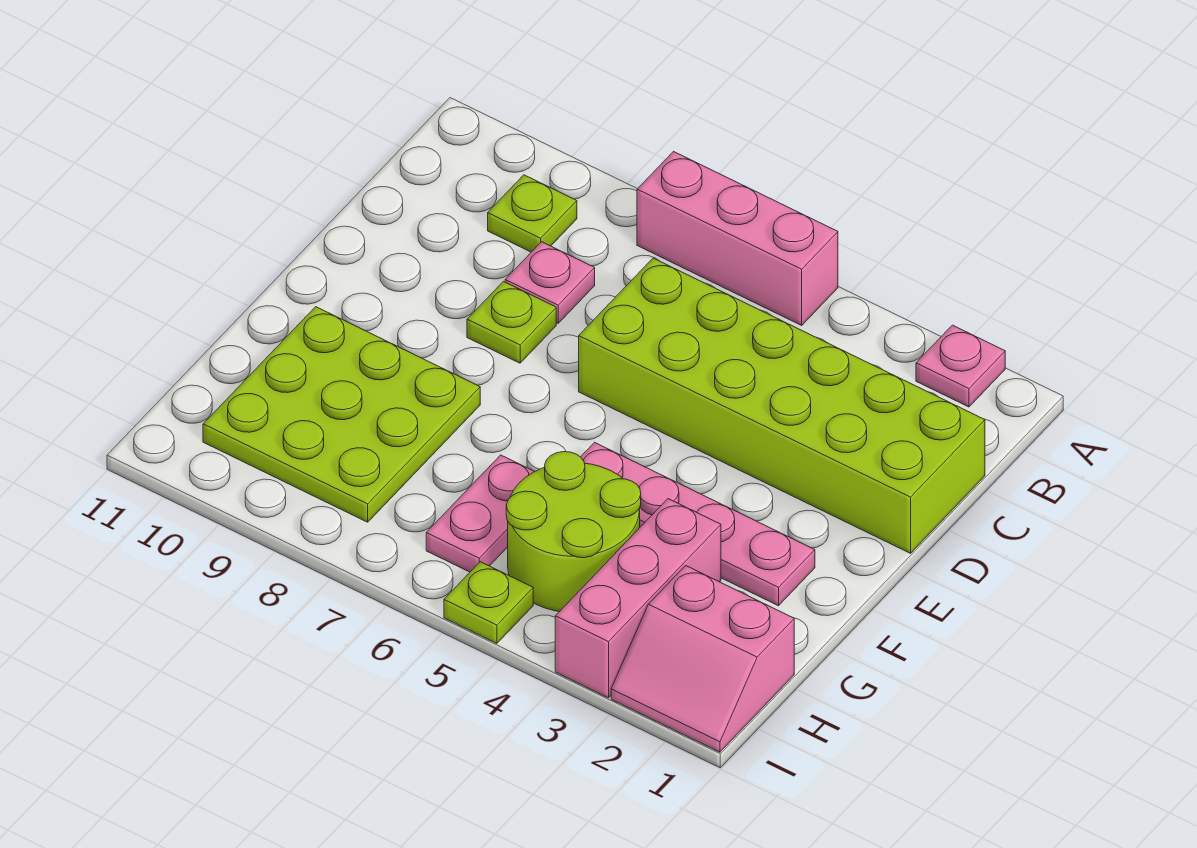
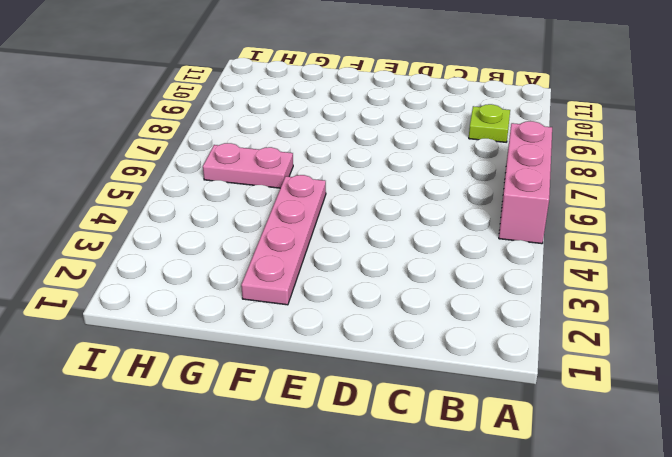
none -> pink 1x1 plate [916,325,1005,407]
none -> lime 2x6 brick [579,258,985,553]
none -> pink 1x1 plate [505,242,595,323]

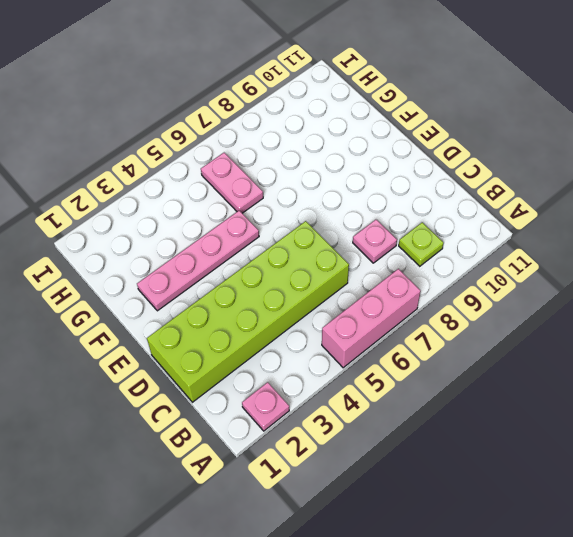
none -> lime 1x1 plate [467,282,556,363]
none -> lime 3x3 plate [203,307,480,522]
none -> pink 1x3 brick [555,499,721,698]

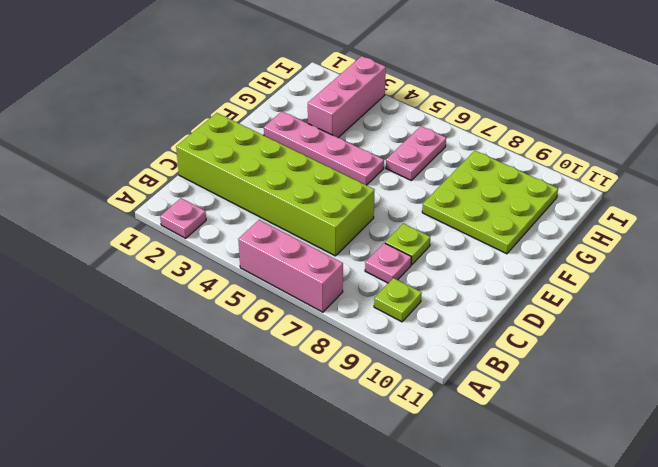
none -> lime 2x2 round brick [506,452,641,612]
none -> pink 2x2 slope [611,566,794,752]
none -> lime 1x1 plate [444,562,533,643]

